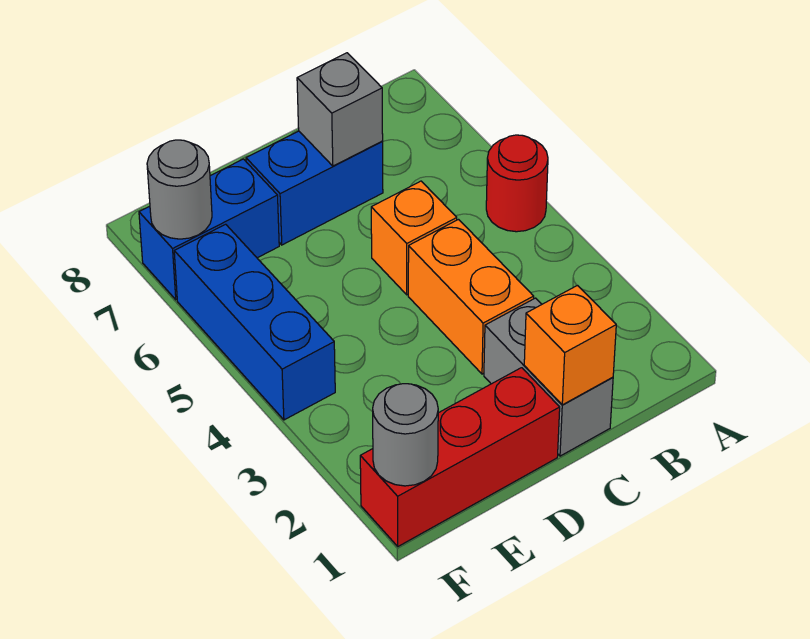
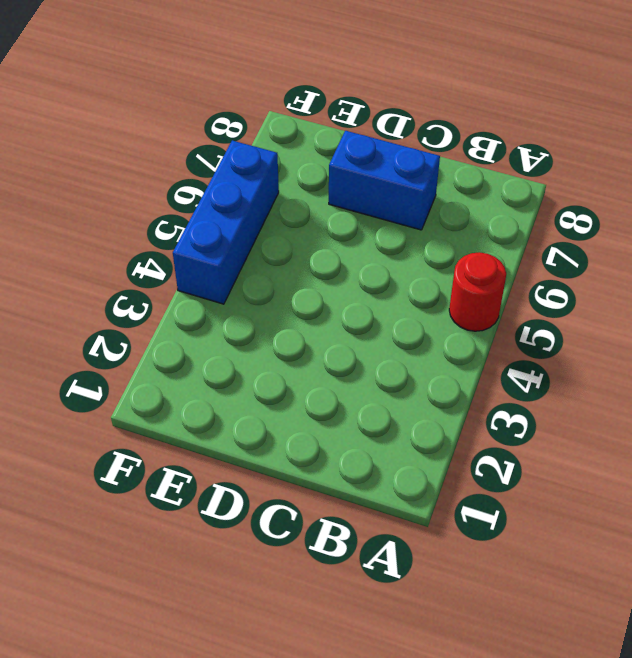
none -> grey 1x2 brick [484,298,613,456]
none -> orange 1x2 brick [408,220,534,374]
none -> orange 1x1 brick [371,181,457,295]

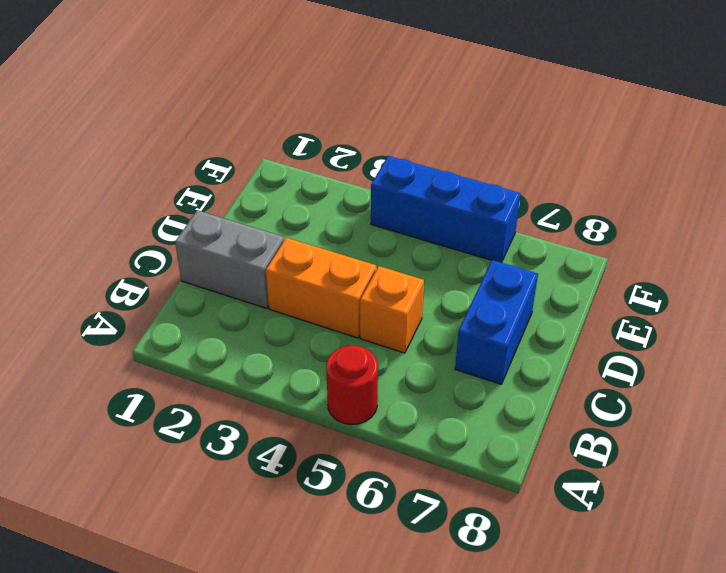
none -> red 1x3 brick [360,368,560,546]
none -> blue 1x2 brick [139,159,279,300]
none -> orange 1x1 brick [524,286,616,405]

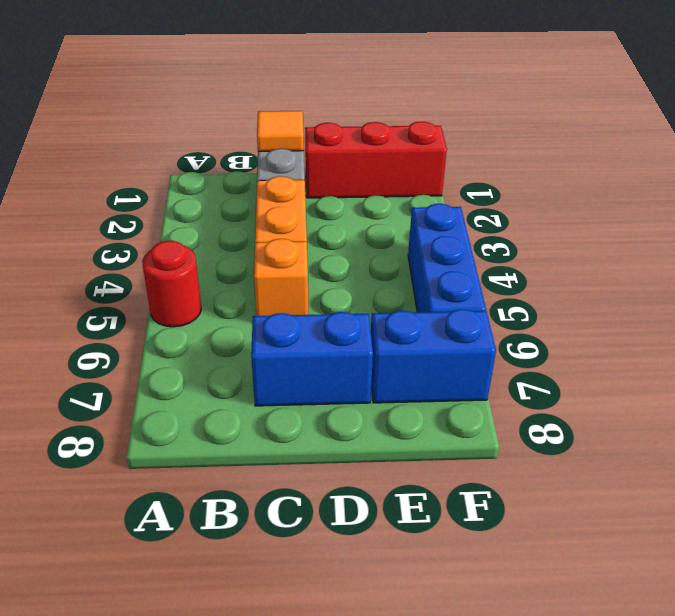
orange 1x1 tile [257,111,304,151] -> orange 1x1 brick [524,286,616,405]
none -> grey 1x1 brick [297,53,383,166]
none -> grey 1x1 round brick [373,384,438,486]
none -> grey 1x1 round brick [147,140,212,239]

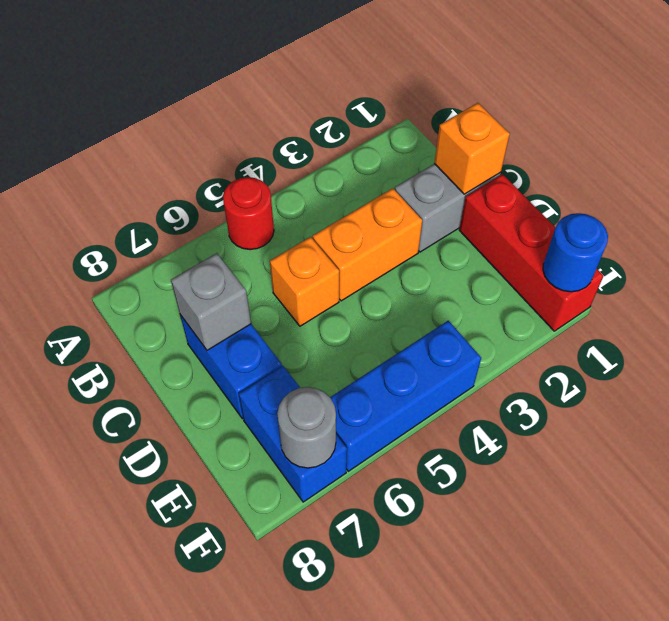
blue 1x1 round brick [543,213,608,292] -> grey 1x1 round brick [373,384,438,486]

